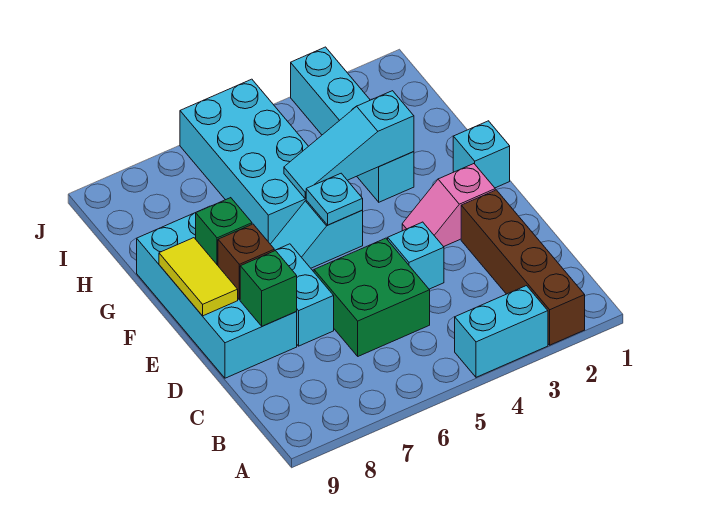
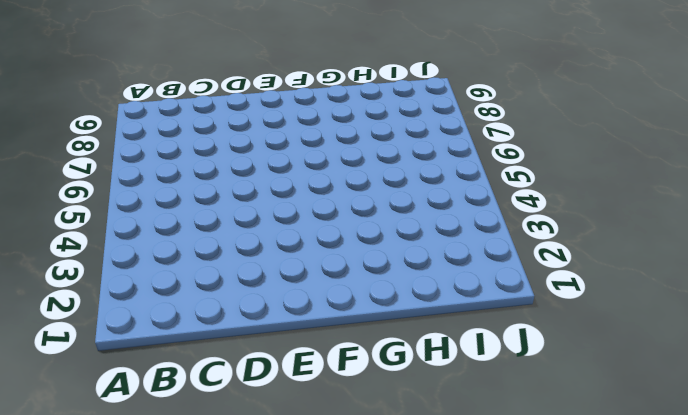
none -> brown 1x4 brick [461,190,585,345]
none -> cyan 1x2 brick [455,286,548,377]
none -> green 2x2 brick [314,238,430,356]

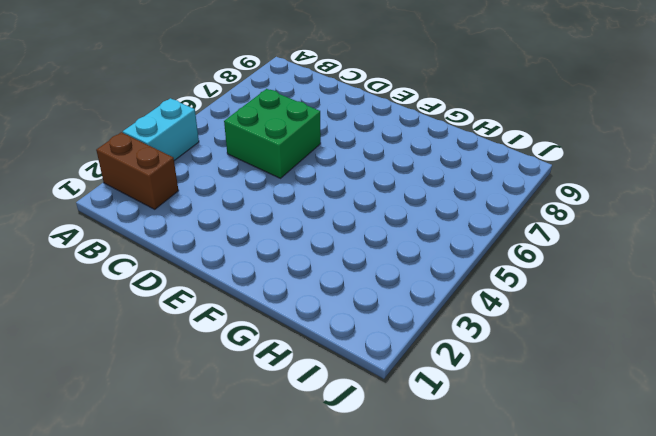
brown 1x2 brick [96,132,179,209] -> brown 1x4 brick [461,190,585,345]
none -> cyan 1x1 brick [388,222,444,289]
none -> cyan 1x2 brick [276,244,334,346]
none -> cyan 2x4 brick [137,207,297,378]

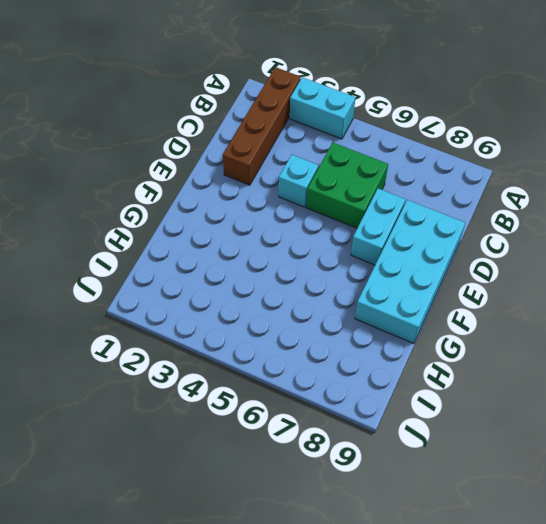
none -> pink 1x2 slope [402,164,495,247]
none -> cyan 1x1 brick [453,121,510,188]
none -> cyan 1x2 slope [270,200,363,268]

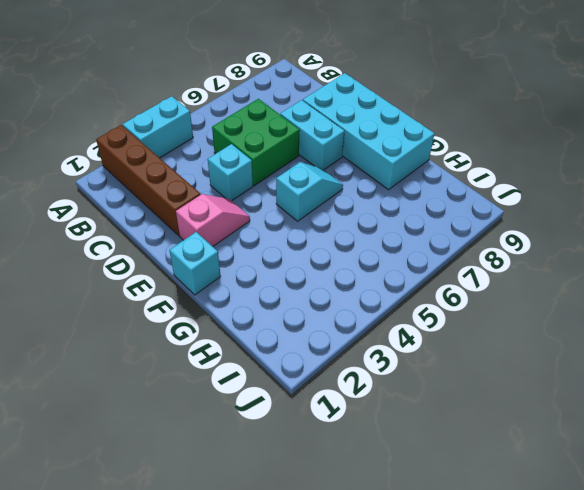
none -> cyan 1x4 brick [291,47,414,202]
none -> cyan 2x4 brick [180,79,308,244]
none -> green 1x1 brick [240,250,297,326]

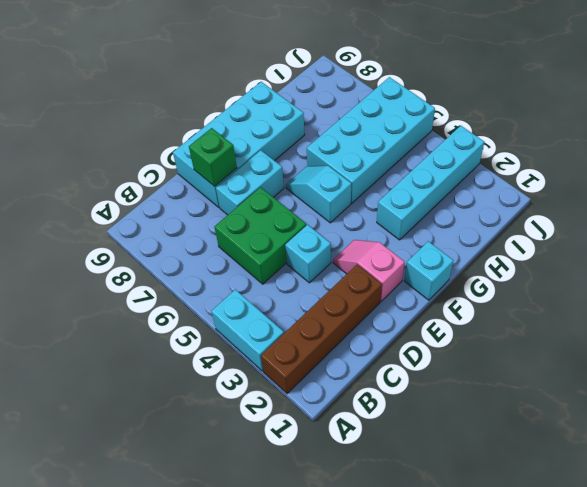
none -> brown 1x1 brick [218,224,274,300]
none -> yellow 1x2 tile [159,238,238,316]
none -> cyan 1x1 plate [306,173,363,225]

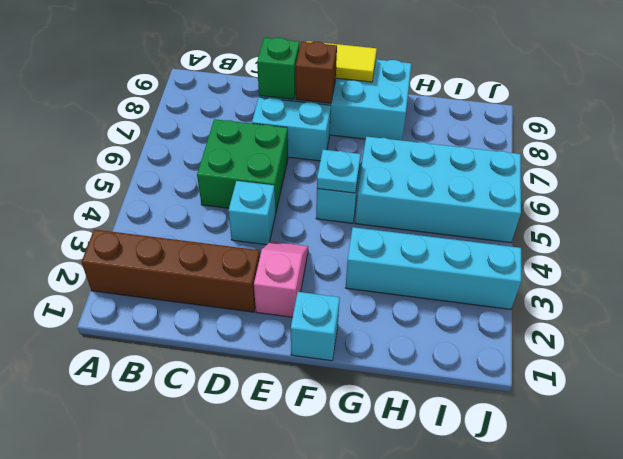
none -> cyan 1x2 brick [455,286,548,377]
none -> green 1x1 brick [196,198,252,265]
none -> cyan 1x3 slope [284,91,414,199]

